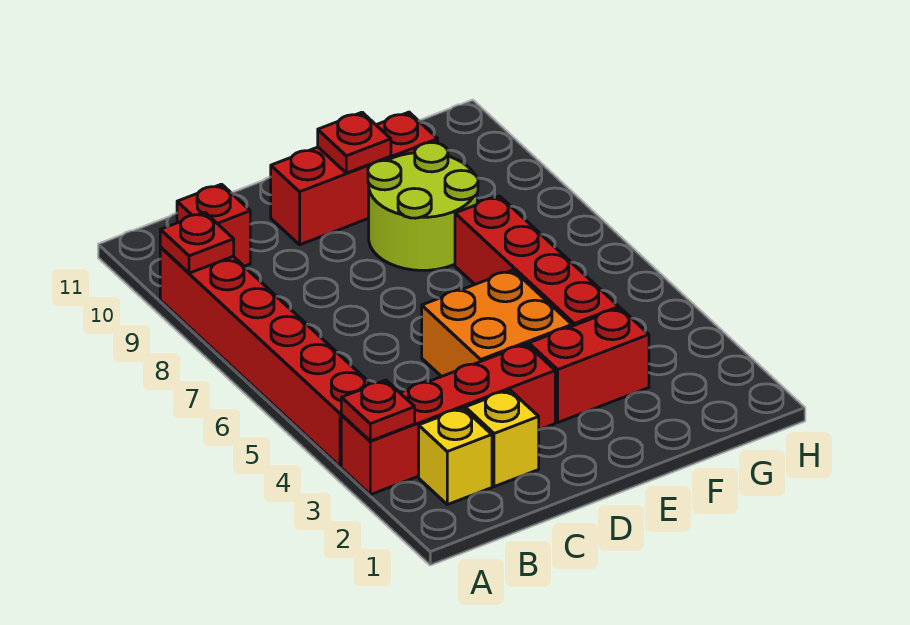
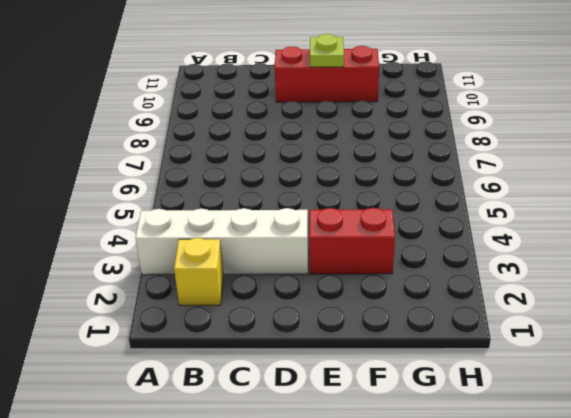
white 1x4 brick [135,208,308,275] -> red 1x4 brick [341,344,555,495]
lime 1x1 plate [310,34,344,67] -> red 1x1 plate [318,112,391,173]
none -> red 1x6 brick [160,248,370,467]
none -> red 1x1 brick [177,184,250,266]
none -> yellow 1x1 brick [465,390,539,487]

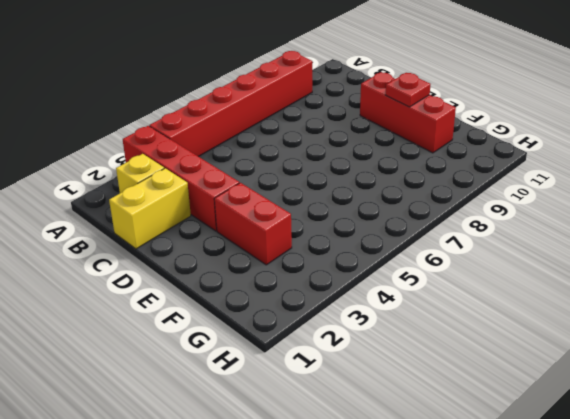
yellow 1x2 brick [109,168,191,249] -> yellow 1x1 brick [465,390,539,487]
none -> red 1x1 brick [177,184,250,266]
none -> orange 2x2 brick [422,270,572,377]
none -> lime 2x2 round brick [368,142,478,270]

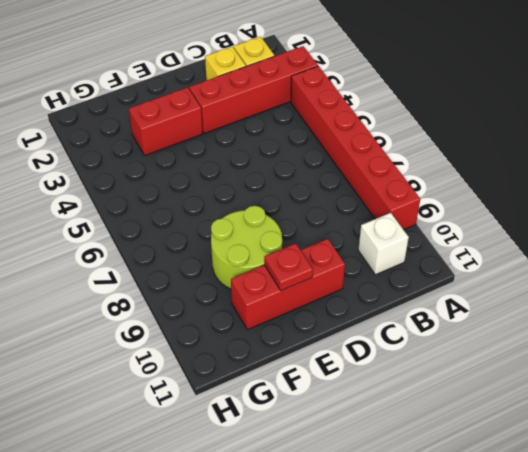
white 1x1 brick [358,213,409,275] -> red 1x1 brick [177,184,250,266]
none -> orange 2x2 brick [422,270,572,377]
none -> red 1x4 brick [455,196,619,326]
none -> red 1x1 plate [341,380,415,441]

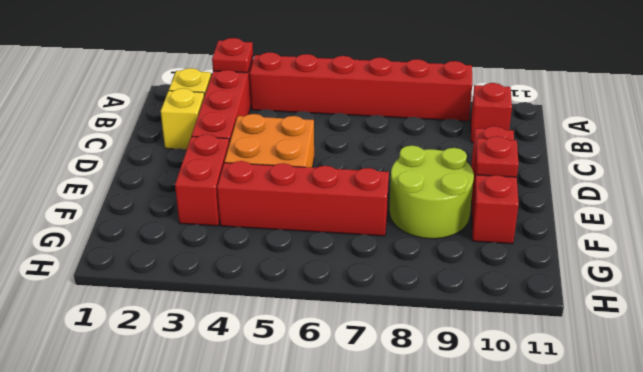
none -> red 1x1 plate [160,212,234,273]

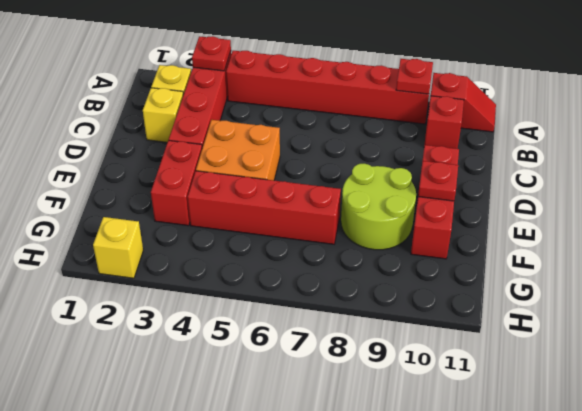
red 1x2 slope [431,73,496,132] -> none
yellow 1x1 brick [93,217,143,278] -> none

